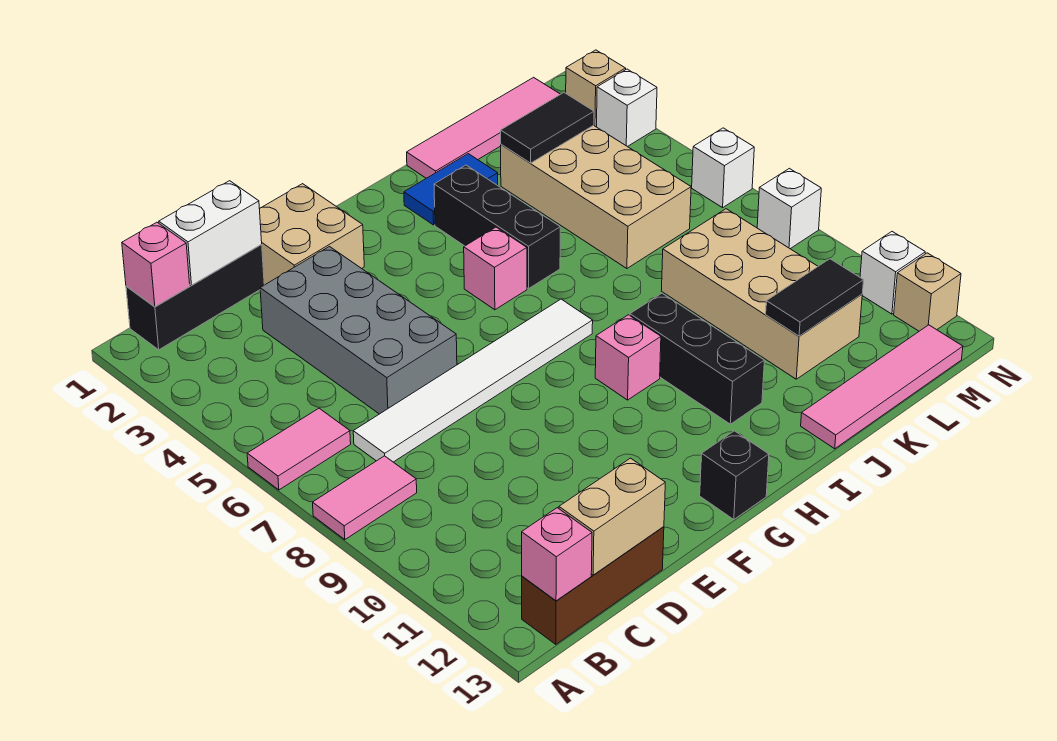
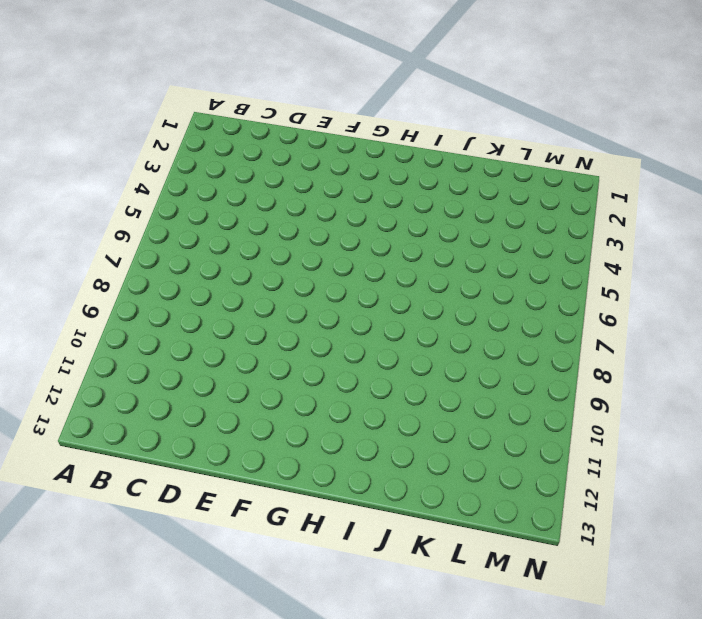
none -> pink 1x2 tile [247,408,351,490]
none -> pink 1x2 tile [313,456,417,540]
none -> black 1x3 brick [126,245,264,350]

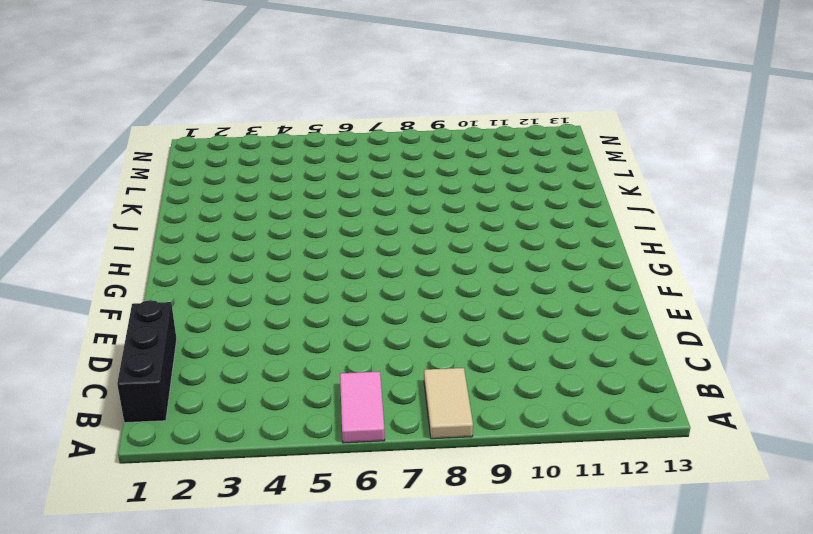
tan 1x2 tile [424,368,473,439] -> pink 1x2 tile [313,456,417,540]
none -> brown 1x3 brick [522,527,664,644]
none -> white 1x6 tile [353,299,593,462]
none -> grey 2x4 brick [260,247,457,414]

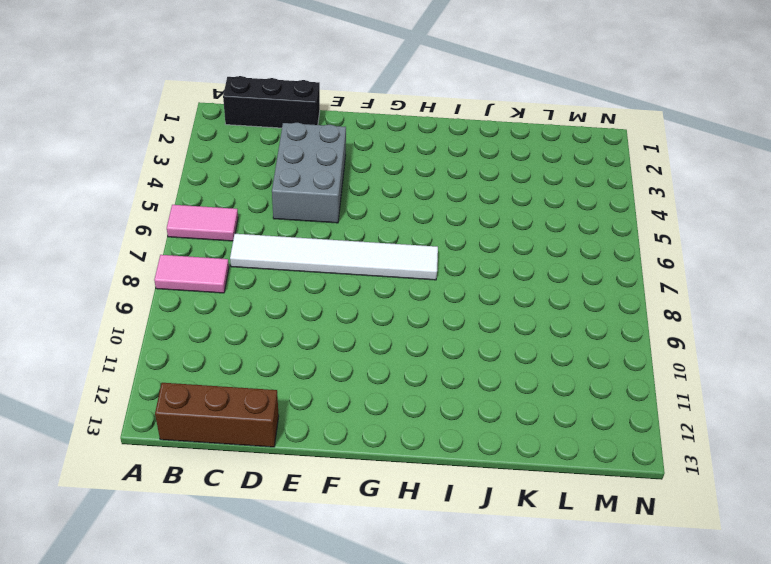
grey 2x3 brick [272,123,346,223] -> grey 2x4 brick [260,247,457,414]
none -> tan 2x2 brick [259,184,364,285]
none -> black 1x1 brick [700,431,769,520]
none -> pink 1x1 brick [464,227,527,310]

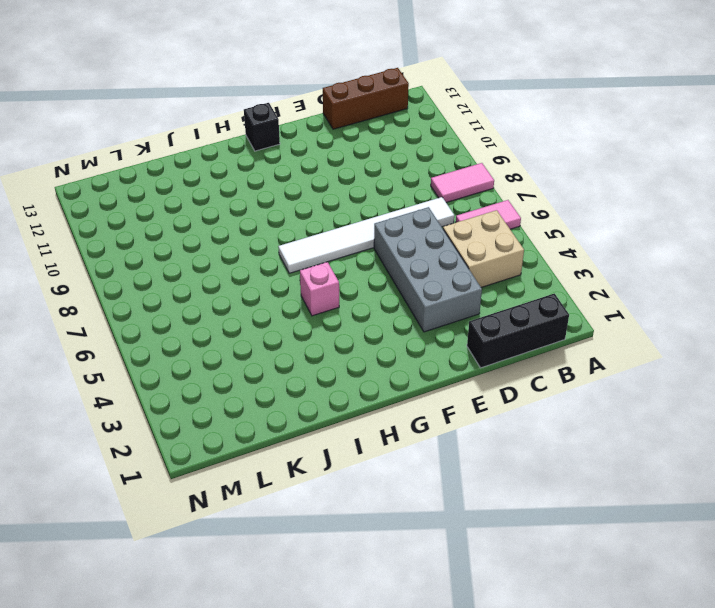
tan 2x2 brick [443,210,524,287] -> tan 2x2 brick moved to [259,184,364,285]
none -> pink 1x1 brick [595,315,661,400]
none -> blue 1x2 tile [404,154,498,225]
none -> black 1x3 brick [434,165,560,289]

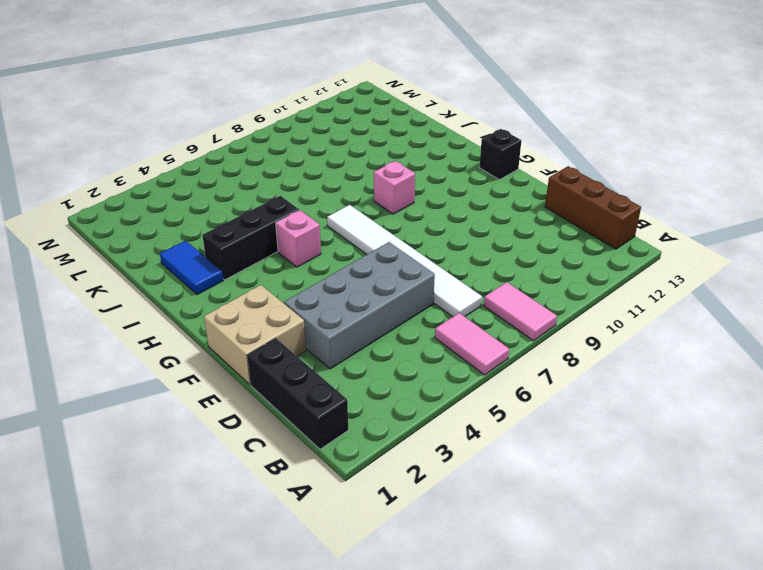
none -> black 1x3 brick [630,293,764,424]
none -> pink 1x4 tile [407,77,560,178]
none -> pink 1x4 tile [801,325,963,449]

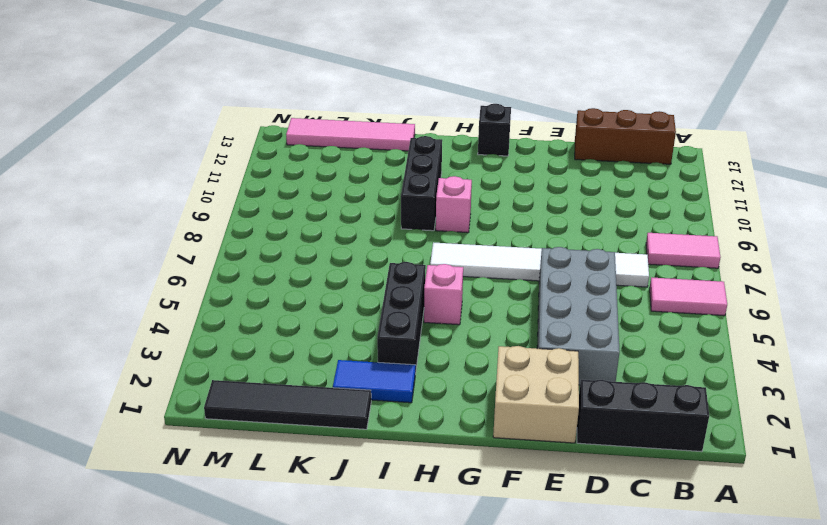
black 1x4 tile [204,380,371,429] -> pink 1x4 tile [407,77,560,178]
none -> tan 2x4 brick [501,125,691,268]
none -> tan 2x4 brick [662,209,862,379]
none -> tan 1x1 brick [566,50,626,127]

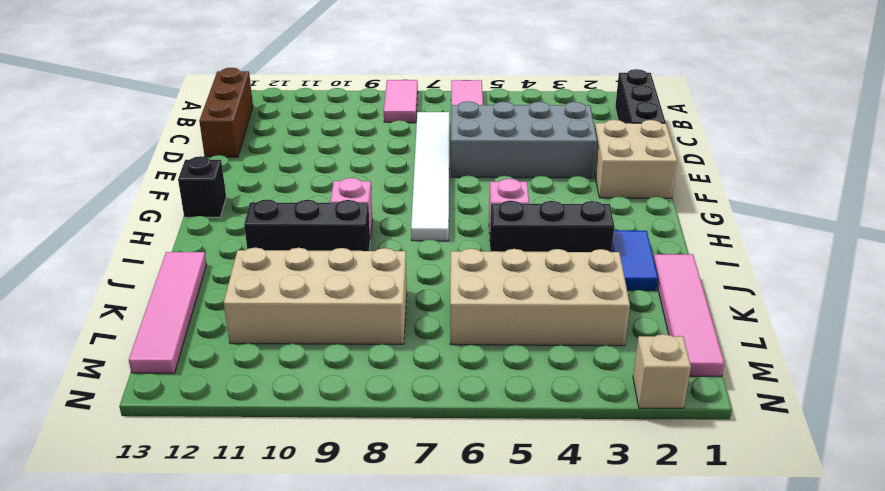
none -> white 1x1 brick [597,69,657,147]
none -> white 1x1 brick [692,128,754,208]
none -> white 1x1 brick [757,168,821,249]

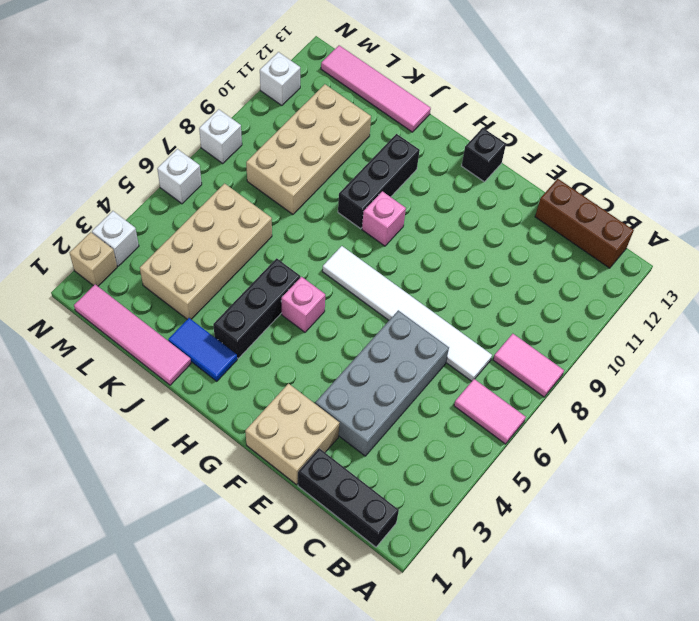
none -> tan 1x1 brick [894,253,961,331]
none -> pink 1x1 brick [122,222,190,307]
none -> pink 1x1 brick [522,508,592,601]

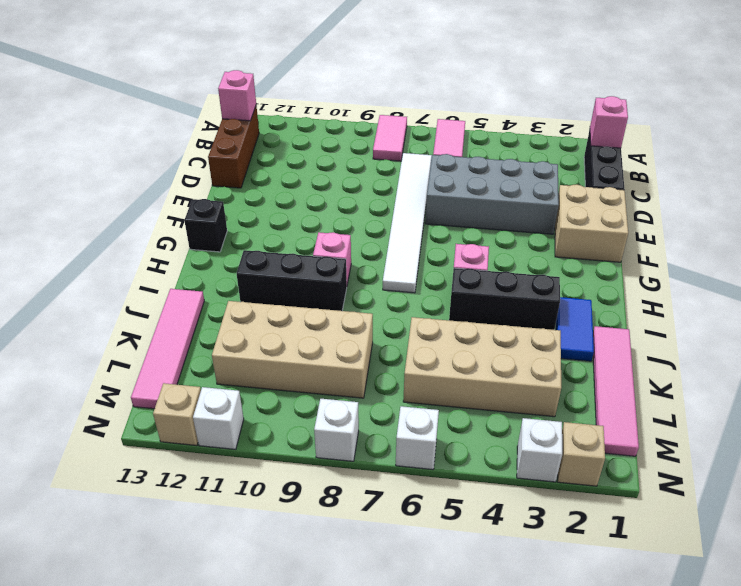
none -> white 1x2 brick [159,181,262,285]
none -> tan 1x2 brick [559,458,665,575]
none -> black 1x2 tile [501,93,594,163]

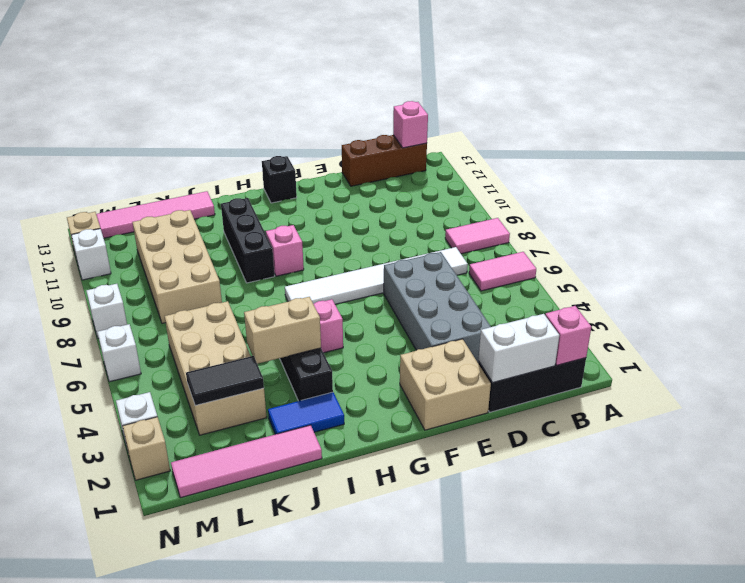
tan 1x2 brick [244,297,321,364] -> tan 1x2 brick moved to [559,458,665,575]
none -> black 1x2 tile [766,259,863,336]

